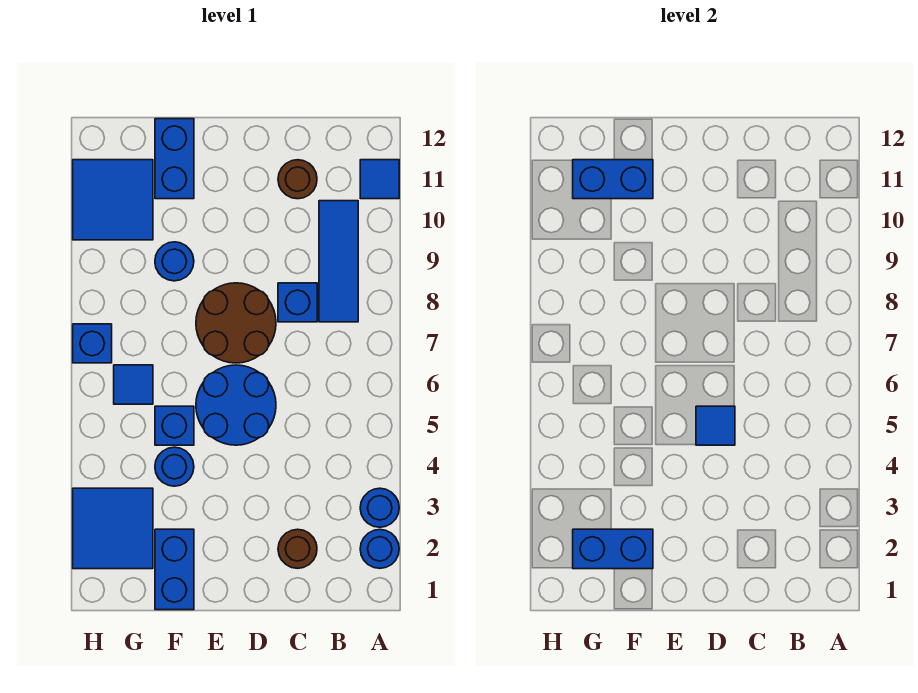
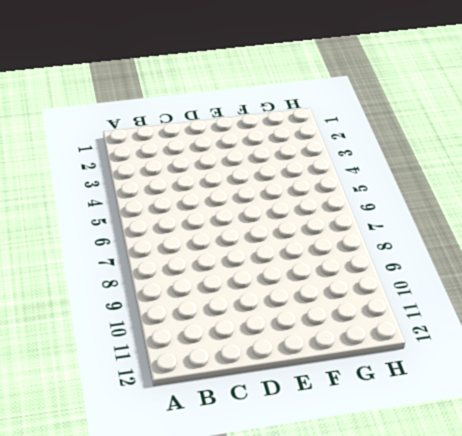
none -> blue 1x1 round brick [360,529,399,568]
none -> blue 1x1 round brick [360,488,399,527]
none -> blue 1x1 tile [360,160,399,199]

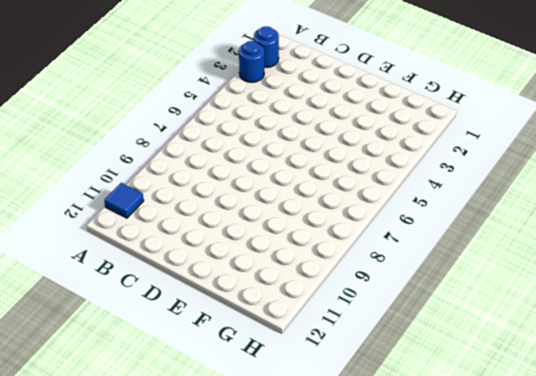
none -> blue 1x3 tile [319,201,358,322]
none -> brown 1x1 round brick [278,529,317,568]
none -> blue 1x1 brick [278,283,317,322]

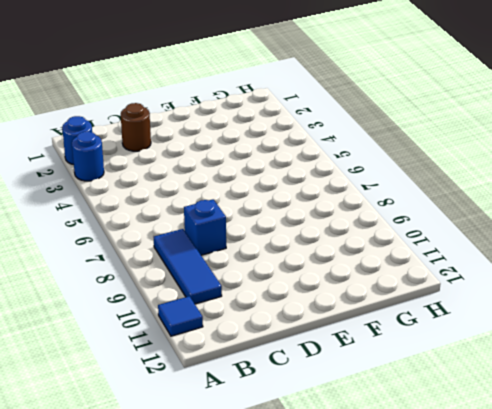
none -> brown 1x1 round brick [278,160,317,199]
none -> blue 2x2 round brick [196,365,276,445]
none -> brown 2x2 round brick [196,283,276,363]

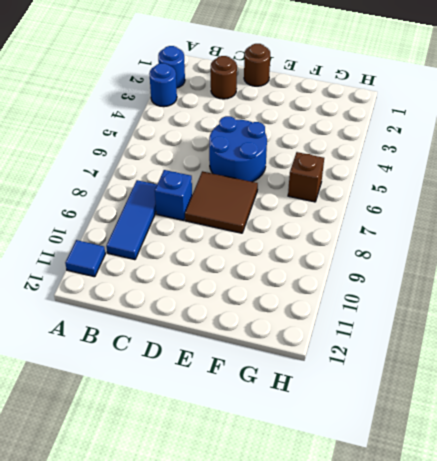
brown 1x1 round brick [244,44,270,86] -> brown 1x1 round brick moved to [278,160,317,199]
brown 2x2 tile [185,171,258,233] -> brown 2x2 round brick [196,283,276,363]
brown 1x1 brick [288,152,324,202] -> blue 1x1 tile [114,365,153,404]
none -> blue 1x2 brick [155,529,194,610]
none -> blue 1x1 round brick [155,447,194,486]
none -> blue 1x1 brick [155,406,194,445]

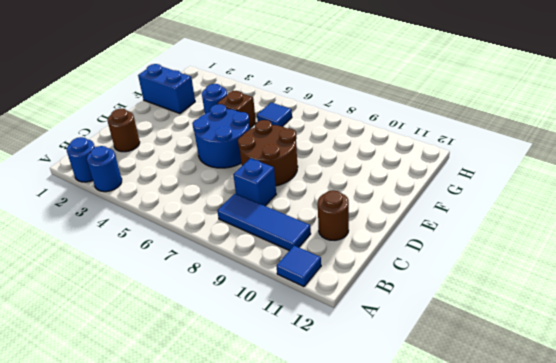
brown 1x1 brick [218,91,256,129] -> blue 1x1 brick [155,406,194,445]
none -> blue 1x1 round brick [155,242,194,281]
none -> blue 1x2 brick [155,119,194,199]
none -> blue 2x2 tile [73,488,153,569]

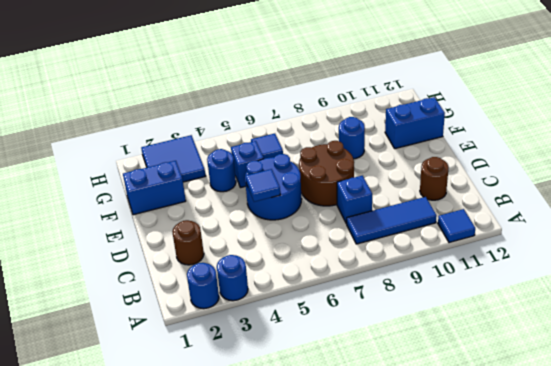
none -> blue 2x2 tile [73,160,153,240]
none -> blue 1x1 brick [73,324,112,363]
none -> blue 1x2 brick [573,529,653,569]

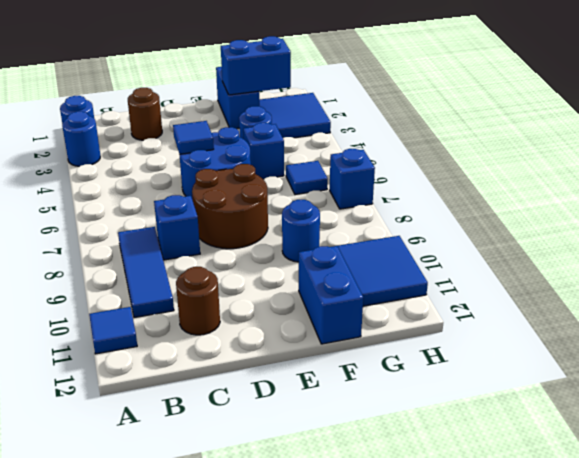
none -> blue 1x2 brick [573,160,653,199]

